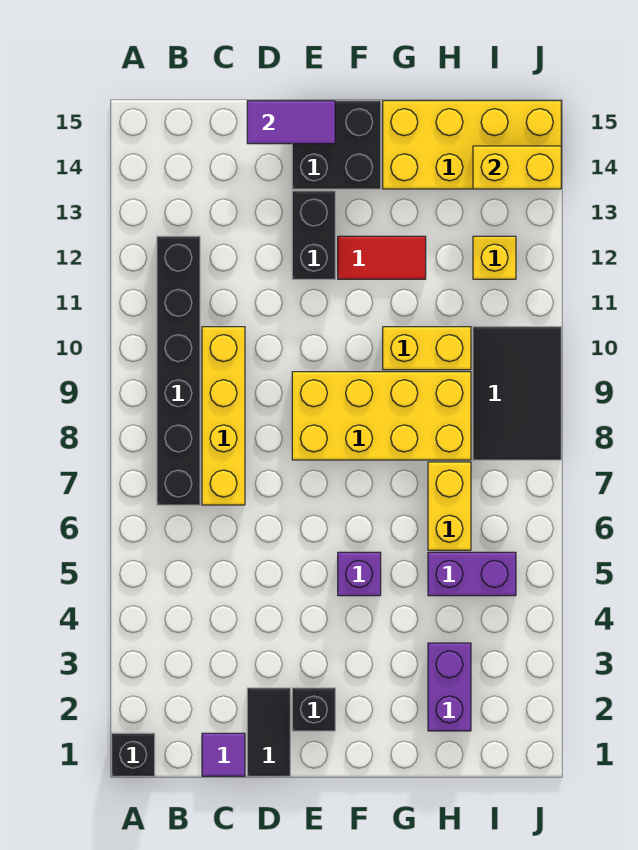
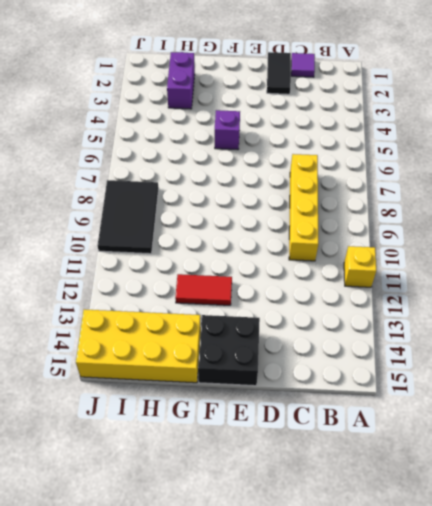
yellow 1x1 brick [344,246,376,287] -> yellow 1x1 brick moved to [473,236,516,279]
none -> black 1x1 brick [112,733,155,776]
none -> black 1x6 brick [157,236,200,505]
none -> black 1x1 brick [292,688,335,731]

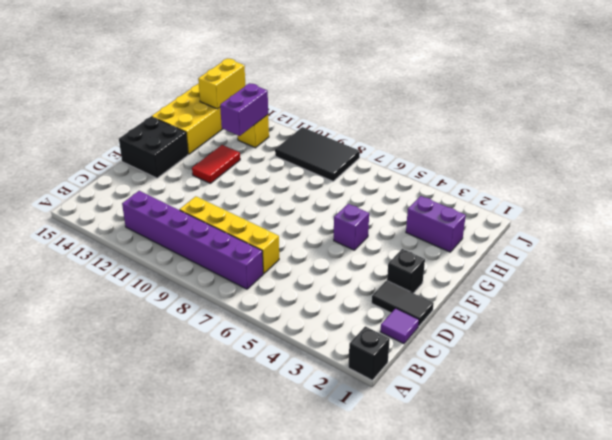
purple 1x6 brick [122,191,263,289] -> black 1x6 brick [157,236,200,505]
purple 1x2 brick [220,83,268,136] -> purple 1x2 brick moved to [428,552,516,596]
none -> yellow 2x4 brick [292,372,471,460]
none -> black 1x2 brick [292,191,335,279]
none -> yellow 1x2 brick [383,327,471,370]

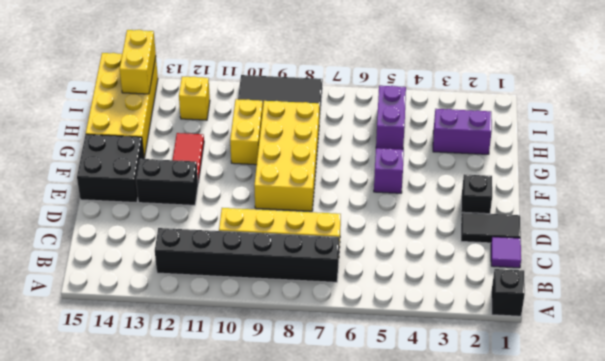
none -> yellow 1x2 brick [428,462,471,550]
none -> purple 1x2 tile [247,101,335,144]

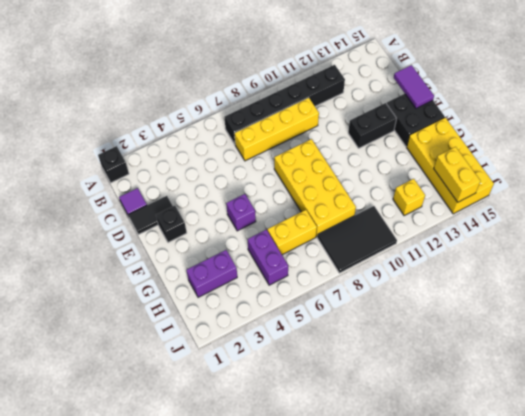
none -> red 1x2 tile [338,236,426,279]
none -> yellow 1x2 brick [383,327,471,370]

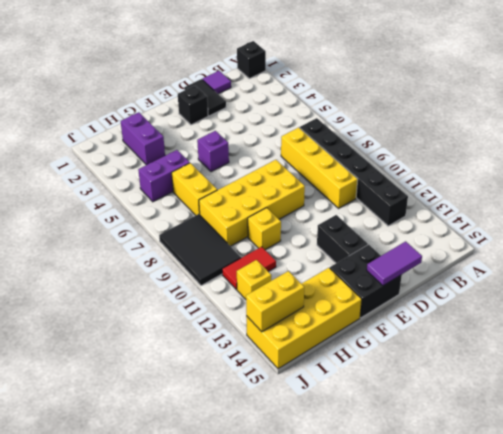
yellow 1x1 brick [248,208,281,250] -> yellow 1x2 brick [383,327,471,370]
red 1x2 tile [222,247,276,290] -> red 1x2 tile moved to [338,236,426,279]

